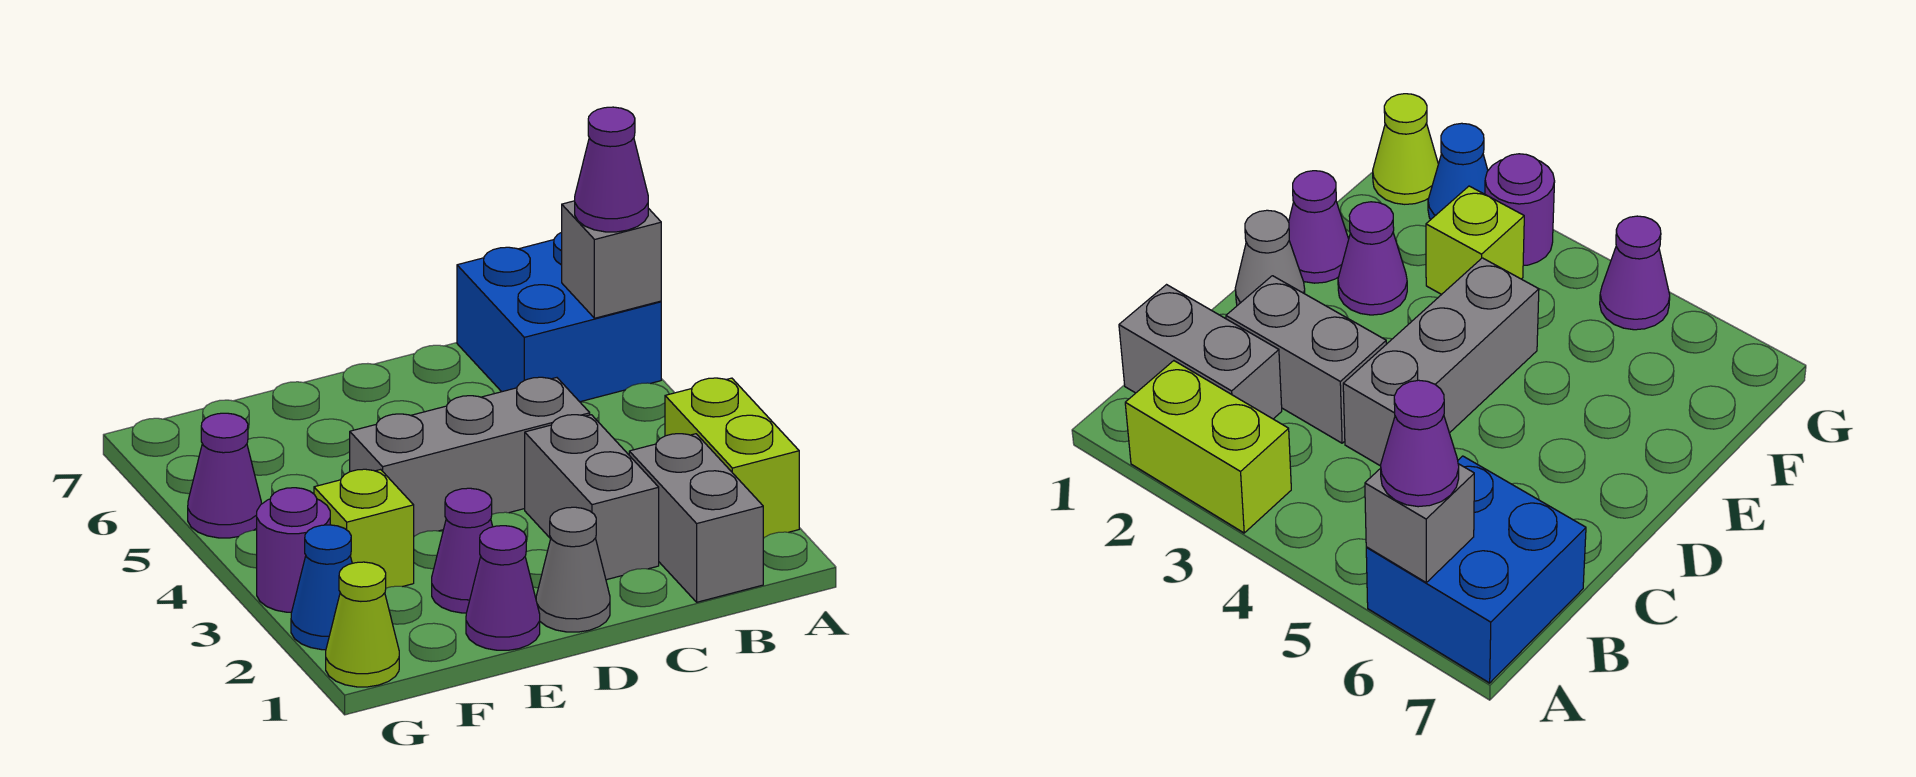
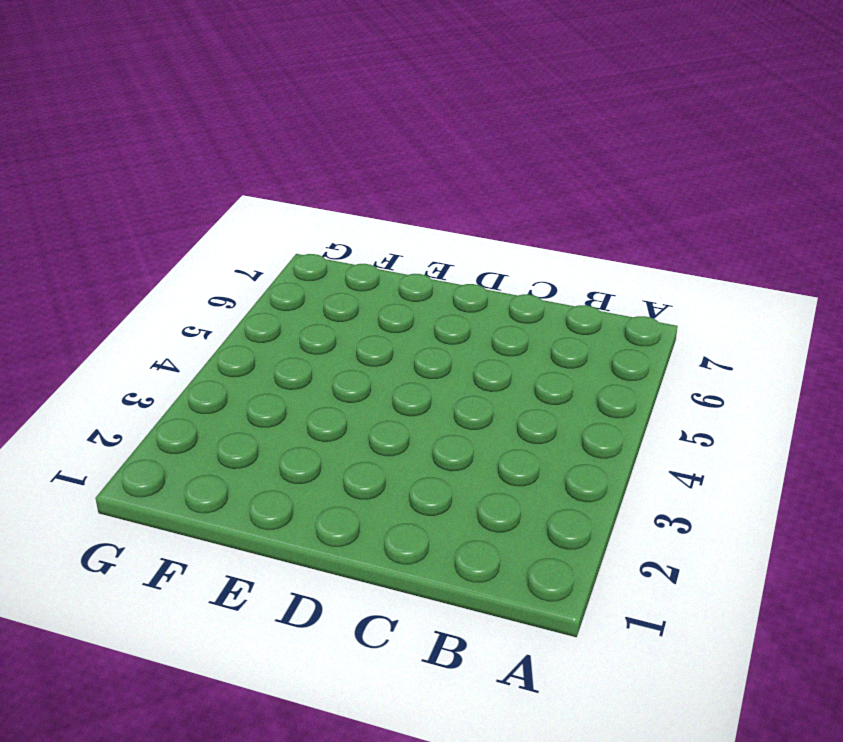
none -> lime 1x2 brick [665,378,799,538]
none -> blue 2x2 brick [457,232,661,402]
none -> grey 1x2 brick [629,434,763,602]

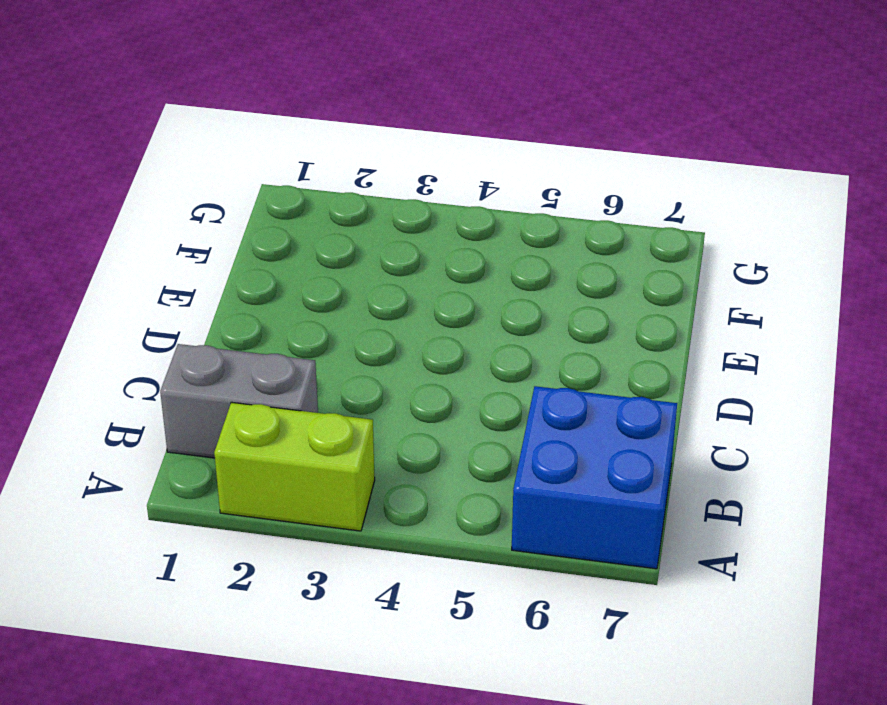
none -> grey 1x2 brick [525,415,659,580]
none -> grey 1x3 brick [350,377,590,536]
none -> grey 1x1 cone [536,507,610,632]

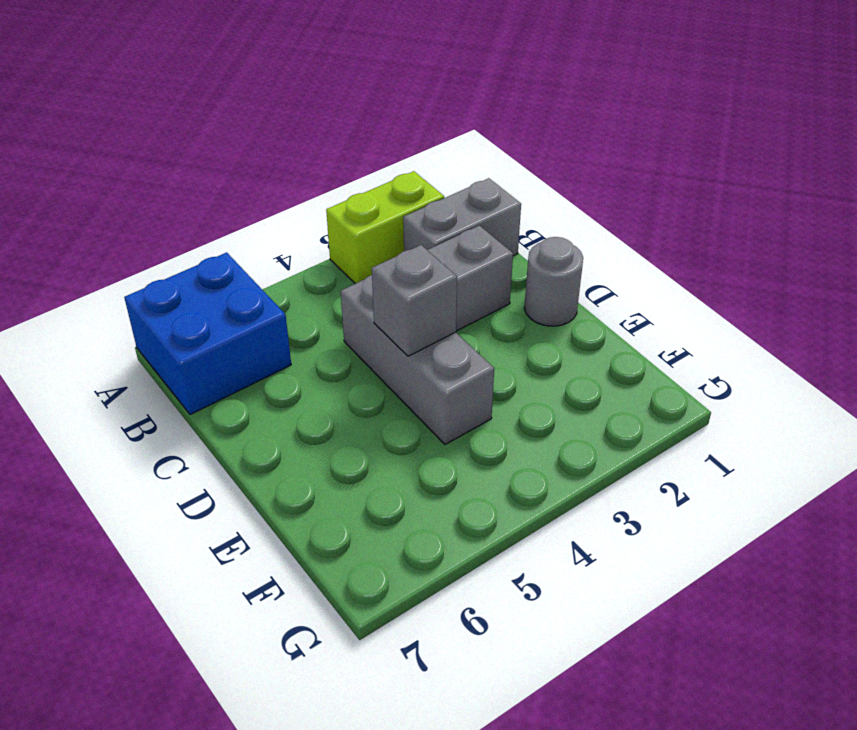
grey 1x1 round brick [524,237,583,326] -> grey 1x1 cone [536,507,610,632]
grey 1x1 brick [372,245,457,356] -> grey 1x1 brick moved to [562,201,661,318]
none -> purple 1x1 cone [466,526,540,650]
none -> purple 1x1 cone [432,488,493,613]
none -> lime 1x1 brick [314,469,414,588]

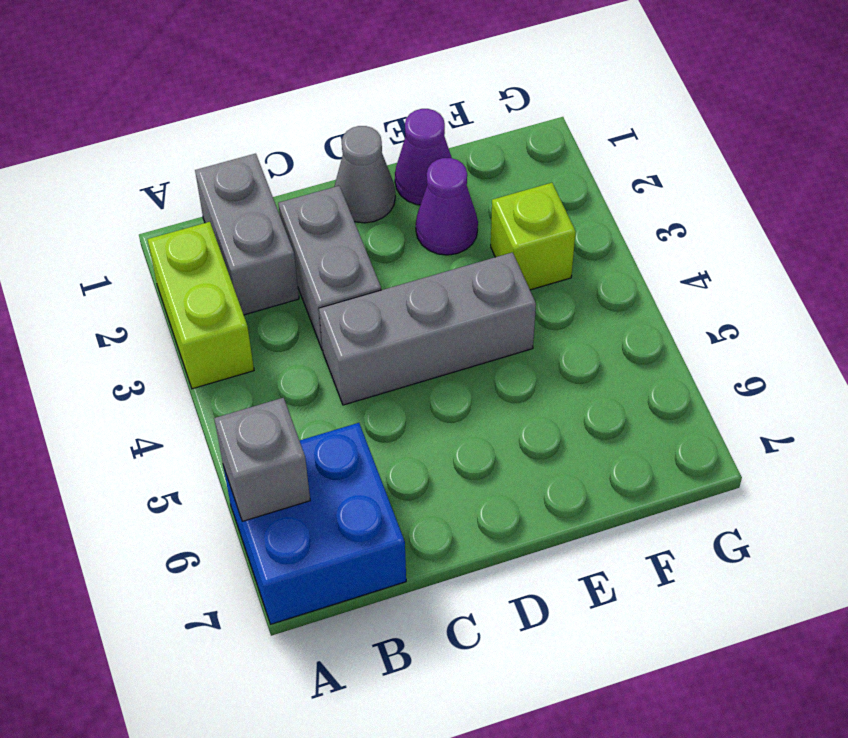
none -> lime 1x1 cone [326,562,399,687]
none -> blue 1x1 cone [291,525,352,650]
none -> purple 1x1 round brick [257,488,330,612]

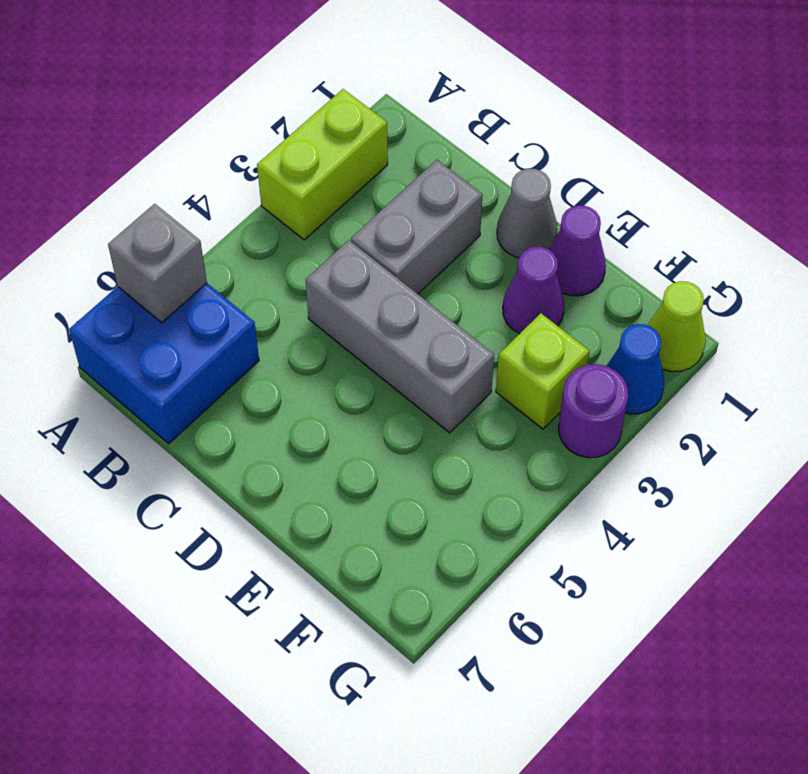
none -> grey 1x2 brick [629,434,763,602]
none -> purple 1x1 cone [188,413,261,538]
none -> purple 1x1 cone [575,107,648,232]

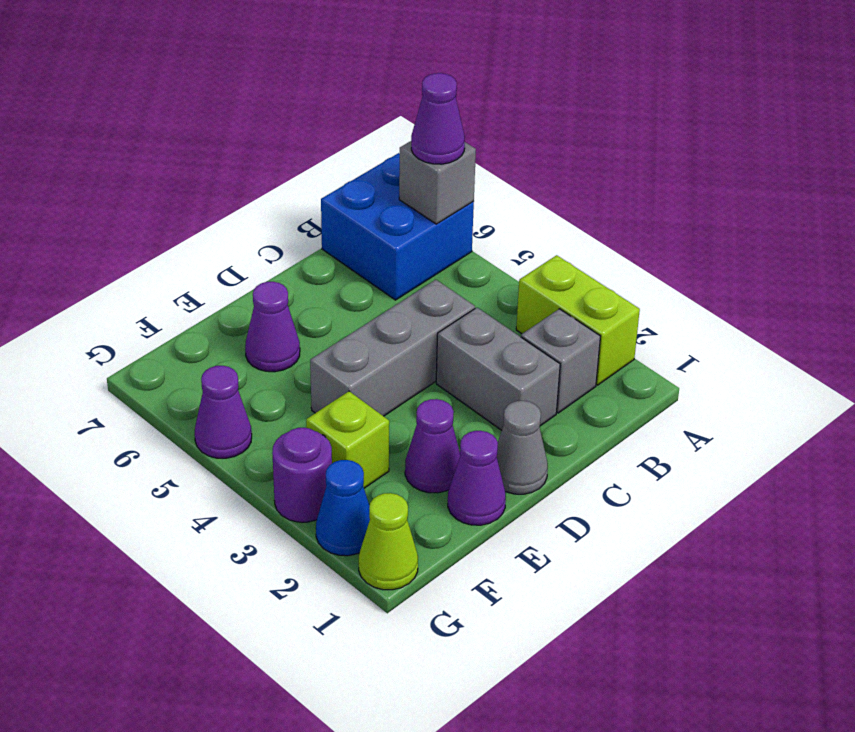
grey 1x1 brick [521,309,601,413] -> grey 1x2 brick [629,434,763,602]
purple 1x1 cone [245,282,300,372] -> none

